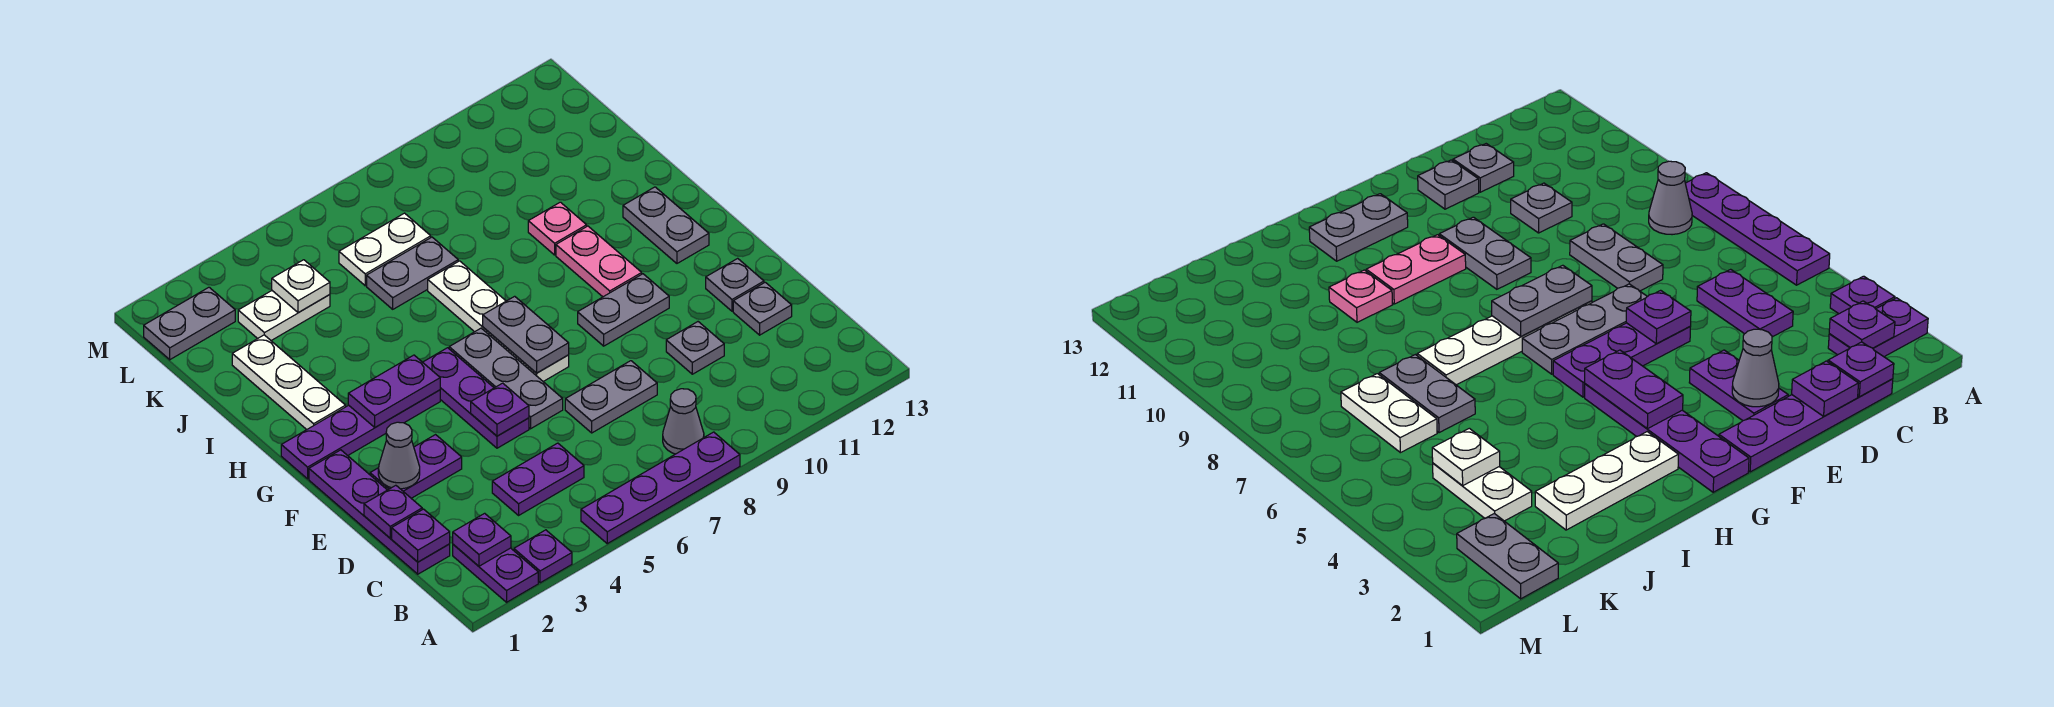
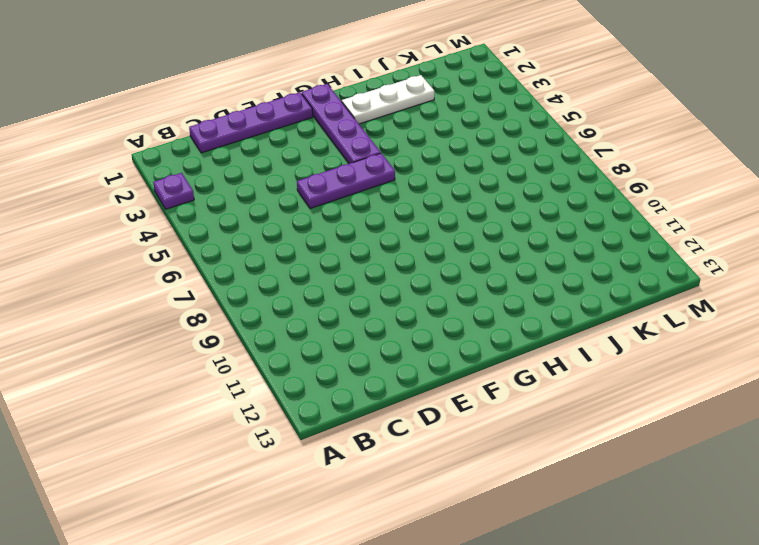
none -> purple 1x2 plate [453,544,538,602]
none -> purple 1x4 plate [581,432,740,544]
none -> grey 1x1 cone [663,389,704,454]
none -> purple 1x2 plate [492,443,584,515]

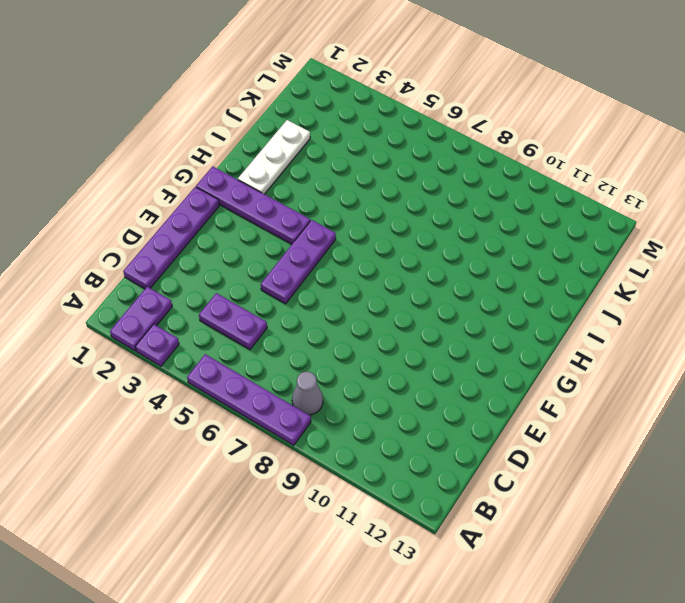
none -> grey 1x2 plate [565,361,657,433]
none -> grey 1x1 plate [666,322,724,374]
none -> grey 1x1 plate [733,282,792,335]
none -> purple 1x2 plate [370,435,462,498]

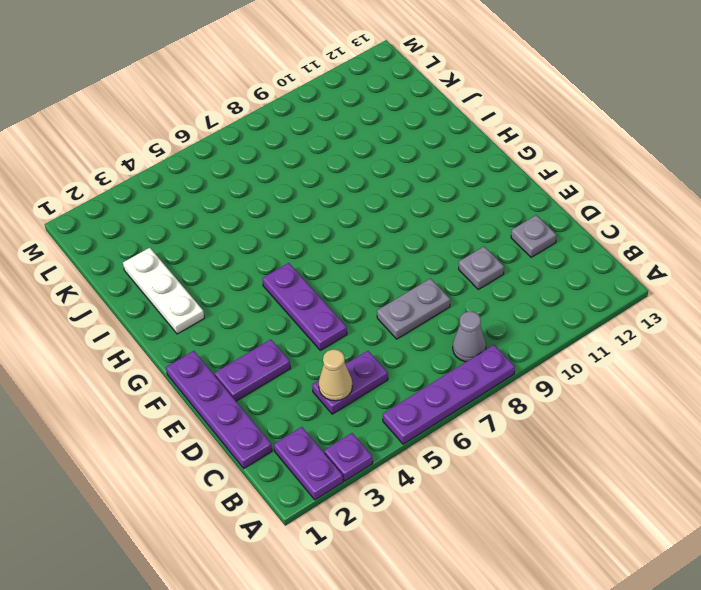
tan 1x1 cone [319,349,353,401] -> none
none -> grey 1x3 plate [449,328,563,429]
none -> grey 1x1 plate [706,258,764,311]
none -> white 1x4 plate [428,261,569,381]
none -> grey 1x2 plate [578,274,669,346]

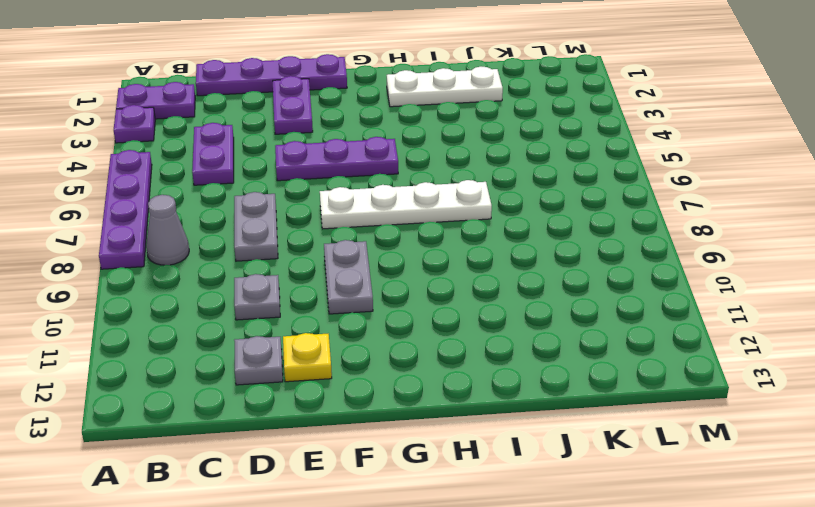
yellow 1x1 plate [283,333,332,382] -> grey 1x1 plate [706,258,764,311]
none -> grey 1x3 plate [449,328,563,429]
none -> purple 1x4 plate [281,390,440,479]
none -> pink 1x2 plate [556,226,642,297]
none -> grey 1x2 plate [623,187,709,263]

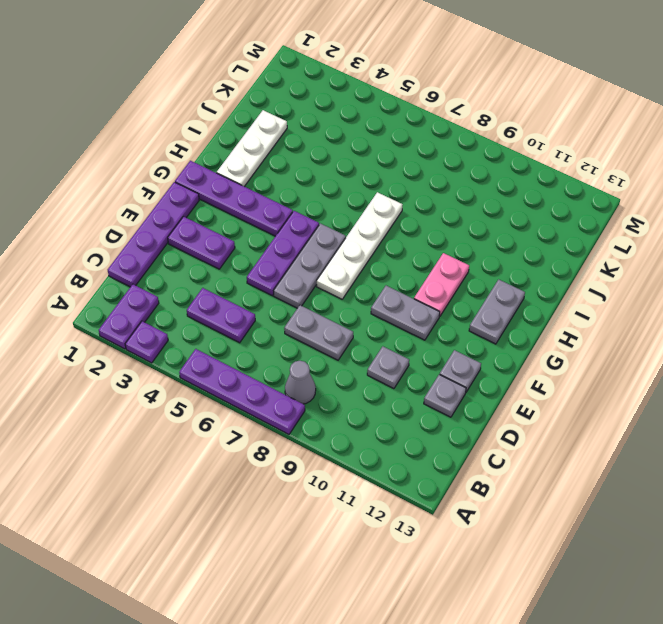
none -> pink 1x1 plate [528,202,587,255]
none -> grey 1x2 plate [367,237,458,309]
none -> white 1x2 plate [238,291,330,340]
none -> white 1x2 plate [339,213,431,286]

